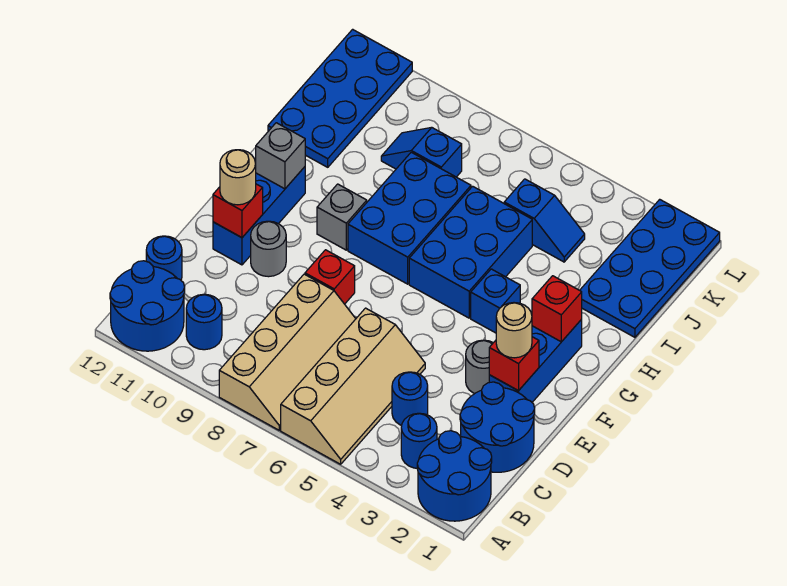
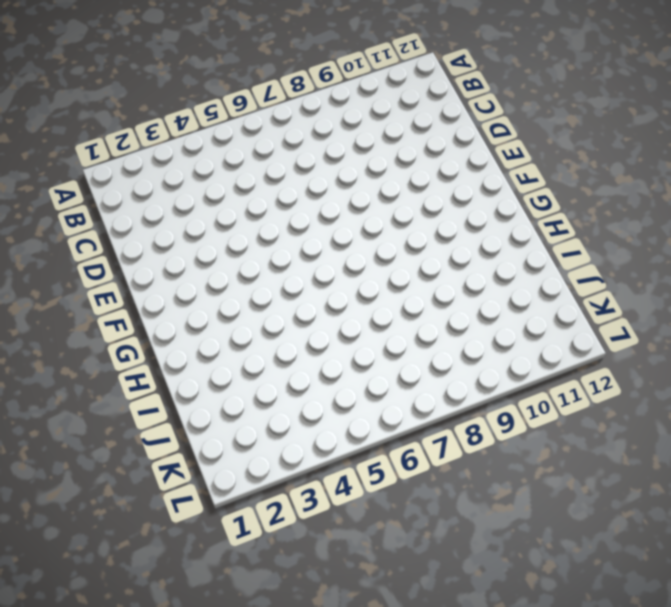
none -> blue 2x2 round brick [417,431,492,521]
none -> tan 2x4 slope [281,308,425,464]
none -> tan 2x4 slope [219,274,356,430]

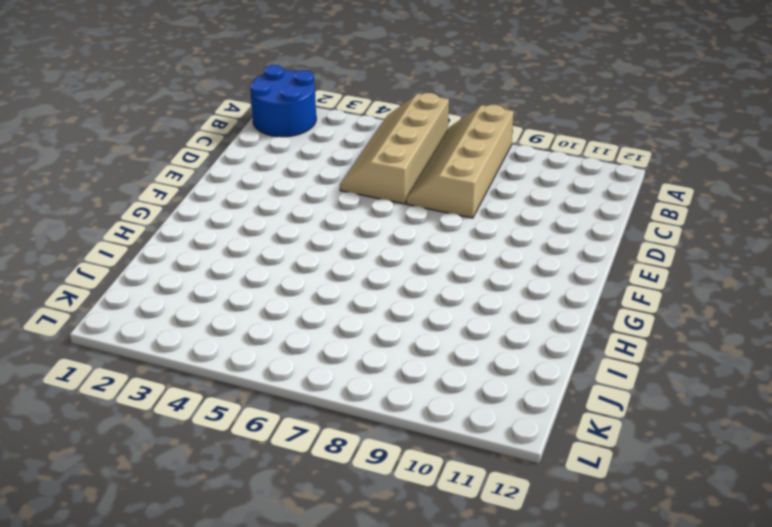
none -> blue 2x2 round brick [110,261,185,351]
none -> blue 1x1 round brick [401,413,437,468]
none -> blue 1x1 round brick [186,294,222,350]

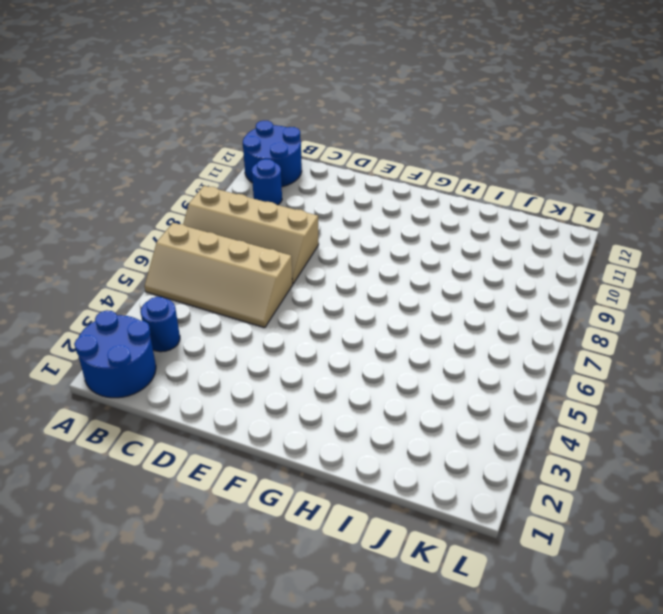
none -> blue 2x2 round brick [460,382,535,472]
none -> blue 1x1 round brick [392,372,428,425]
none -> blue 1x1 round brick [146,236,182,280]

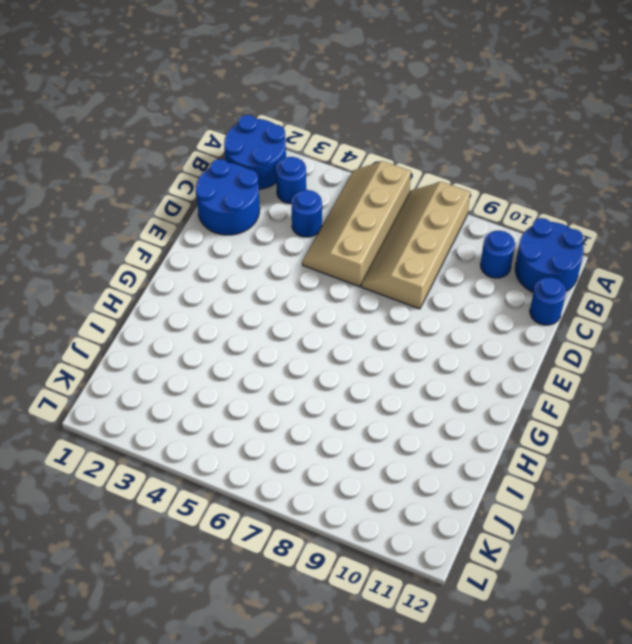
none -> blue 1x3 brick [489,319,582,402]
none -> grey 1x1 round brick [466,340,493,394]
none -> red 1x1 brick [305,250,355,304]

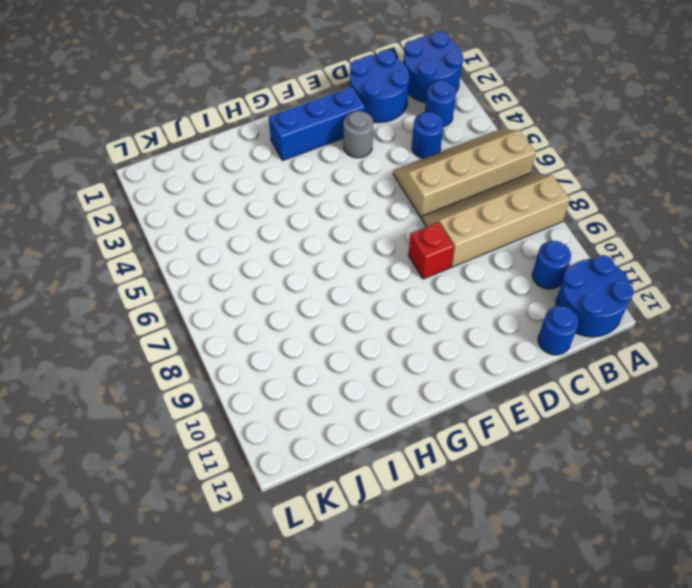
none -> grey 1x1 round brick [251,221,286,277]
none -> blue 1x3 brick [213,167,305,265]
none -> blue 1x1 brick [471,269,520,333]

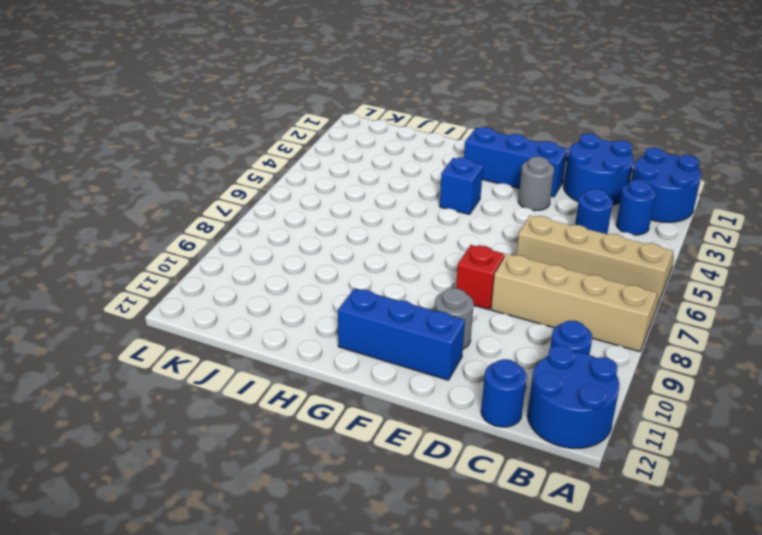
none -> blue 2x3 brick [409,186,532,318]
none -> blue 2x3 brick [348,152,471,284]
none -> grey 1x1 brick [317,184,367,250]

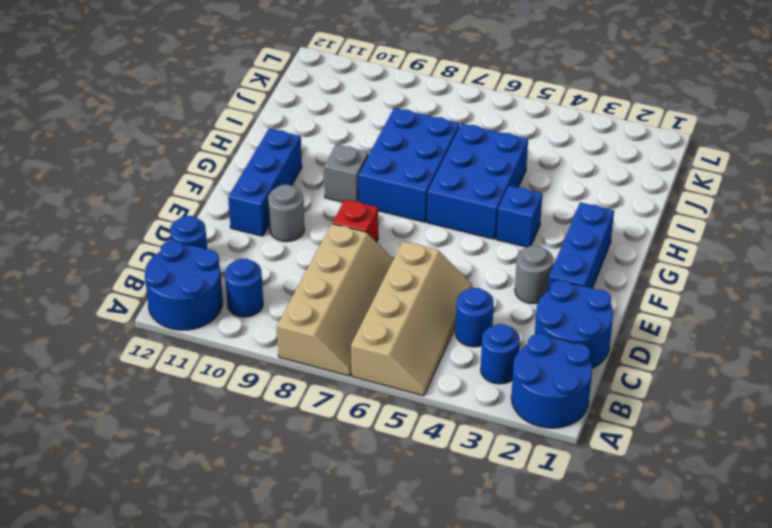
none -> blue 2x4 plate [580,199,720,337]
none -> blue 2x4 plate [268,29,412,167]
none -> blue 1x2 slope [504,179,585,262]

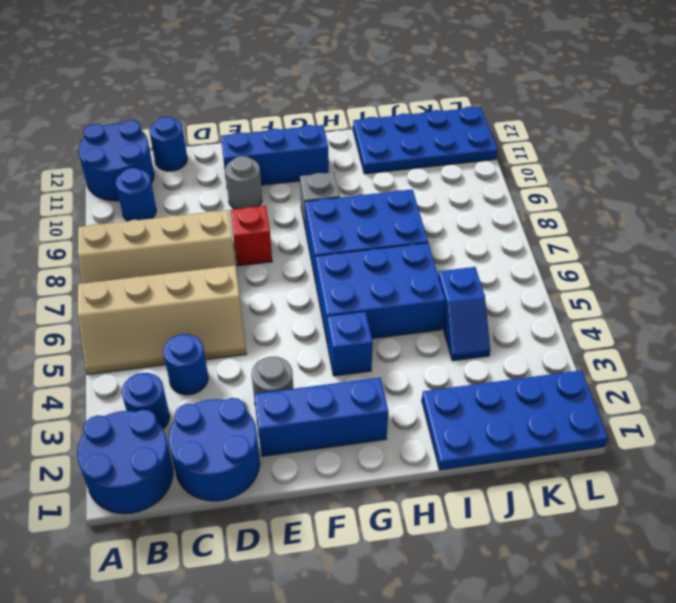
none -> blue 1x2 slope [381,127,462,177]
none -> red 1x1 brick [489,337,539,391]
none -> red 1x1 brick [213,184,263,238]

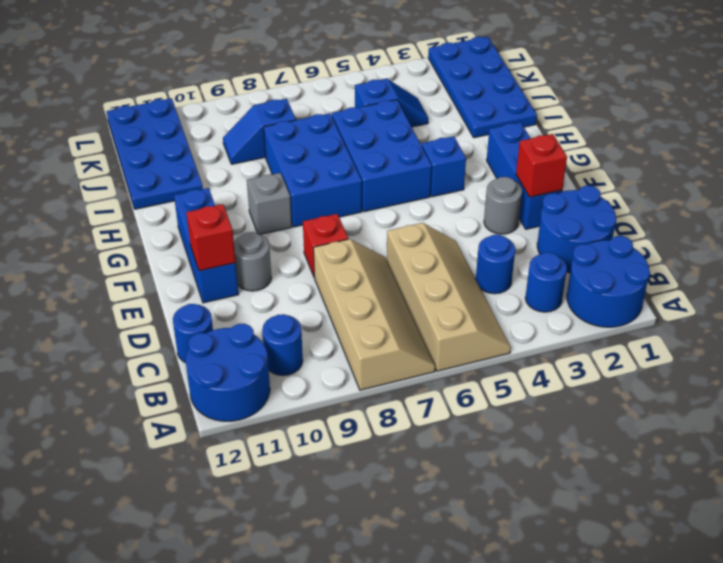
none -> red 1x1 brick [532,276,582,342]
none -> grey 1x1 brick [255,123,305,189]
none -> tan 1x1 round brick [496,303,532,358]

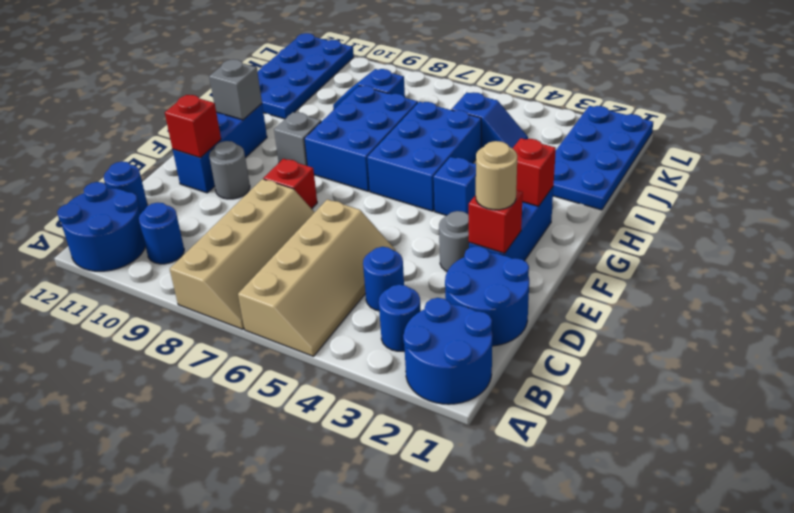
none -> tan 1x1 round brick [220,150,256,205]

